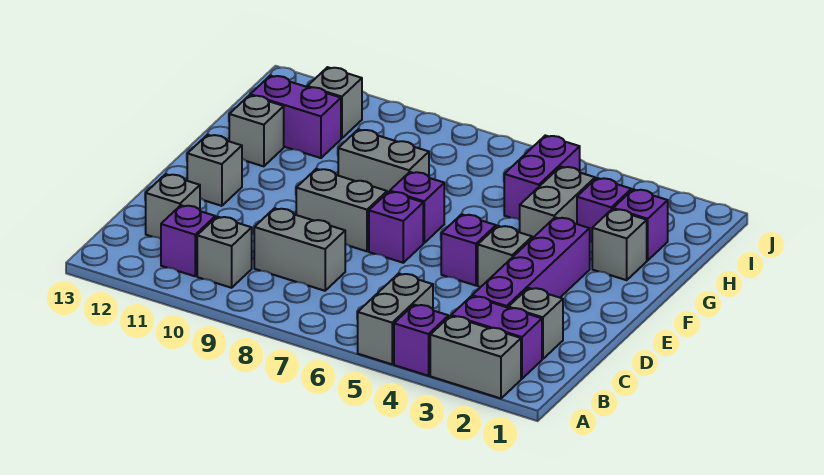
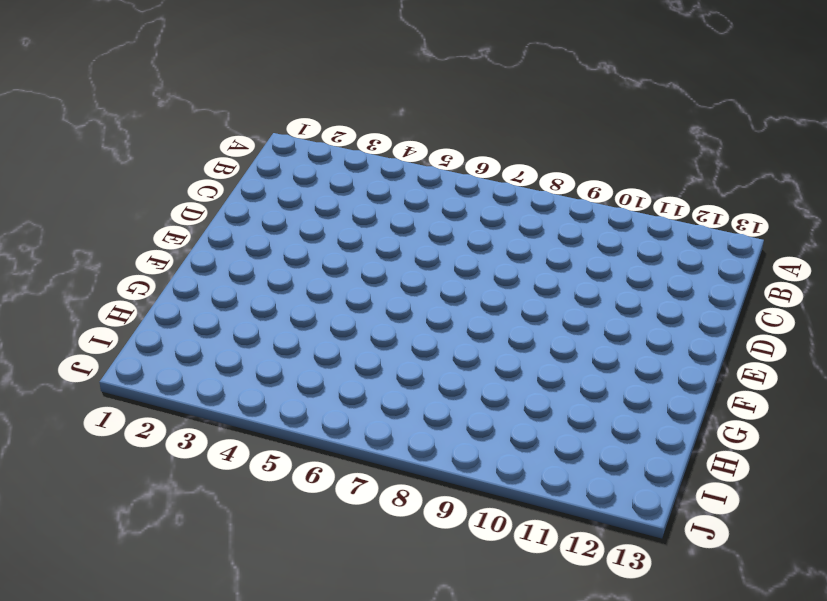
none -> grey 1x2 brick [430,316,521,398]
none -> purple 1x1 brick [394,305,448,376]
none -> grey 1x2 brick [358,273,433,364]

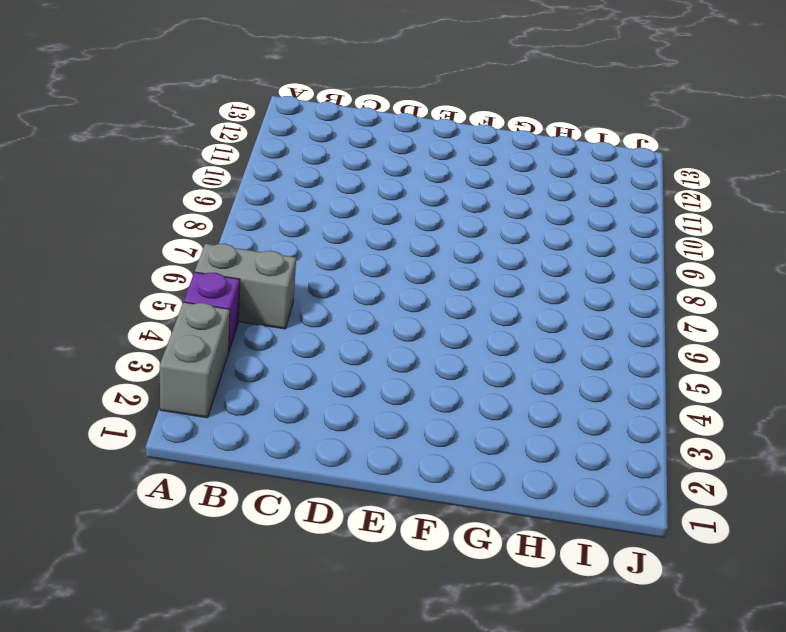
none -> purple 1x2 brick [451,296,542,379]
none -> grey 1x1 brick [197,217,252,288]
none -> purple 1x1 brick [161,205,215,276]

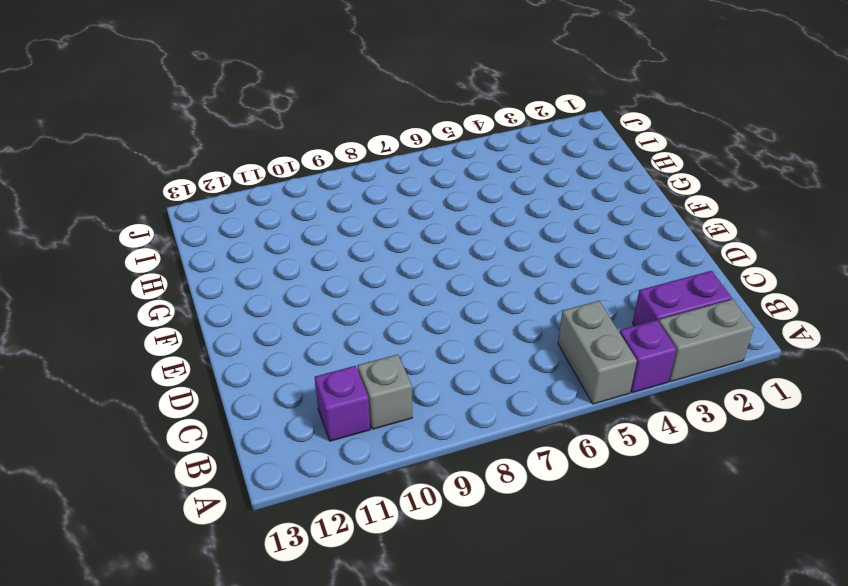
none -> grey 1x1 brick [508,288,563,359]
none -> purple 1x4 brick [472,217,590,308]
none -> grey 1x2 brick [254,208,345,291]

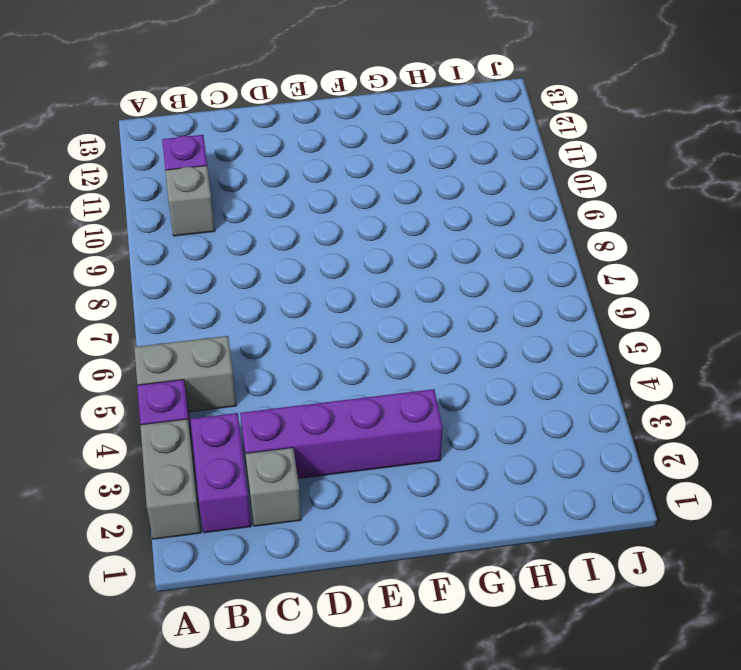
none -> grey 1x2 brick [254,208,345,291]
none -> grey 1x1 brick [146,174,200,239]
none -> grey 1x1 brick [478,226,532,287]

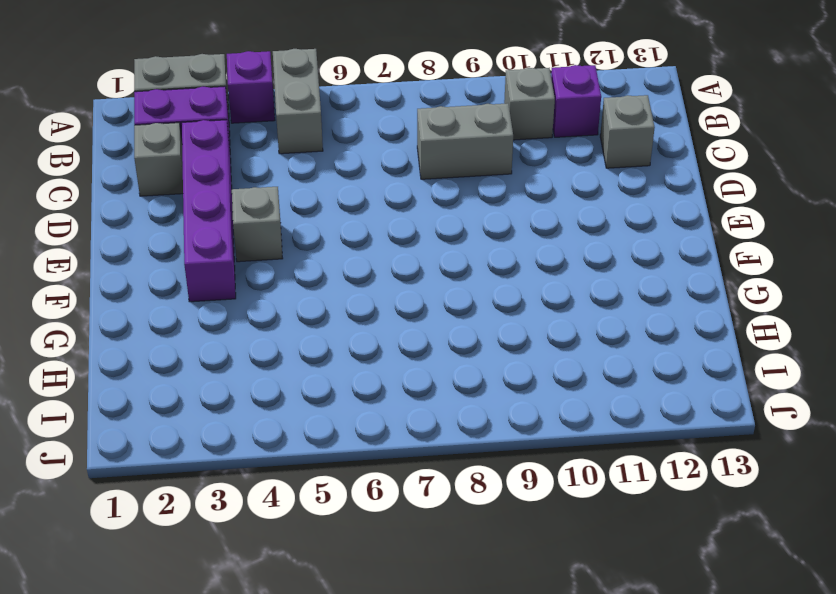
none -> purple 1x1 brick [441,214,496,285]
none -> purple 1x1 brick [369,192,423,263]
none -> grey 1x2 brick [296,169,387,251]

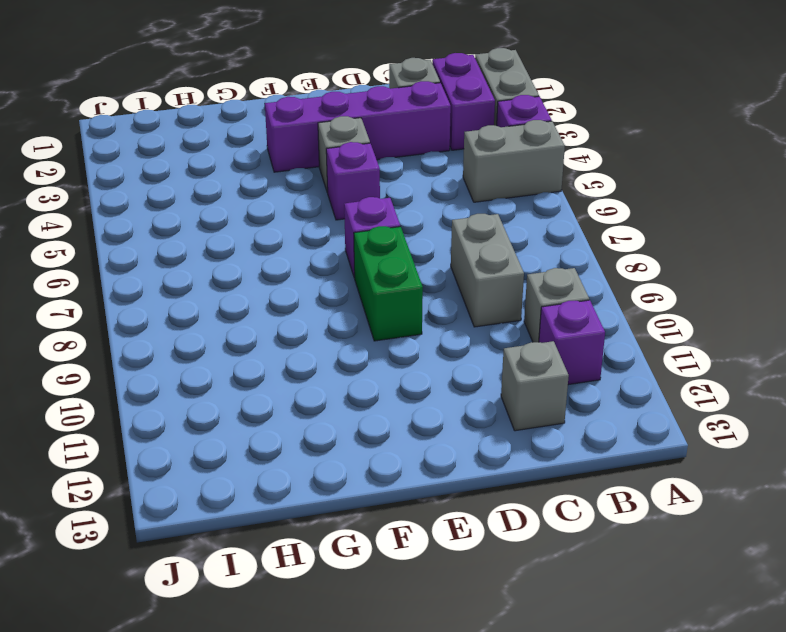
green 1x2 brick [354,226,423,341] -> grey 1x2 brick [296,169,387,251]
none -> grey 1x1 brick [187,135,242,206]
none -> purple 1x1 brick [390,172,444,243]
none -> grey 1x1 brick [592,209,647,280]

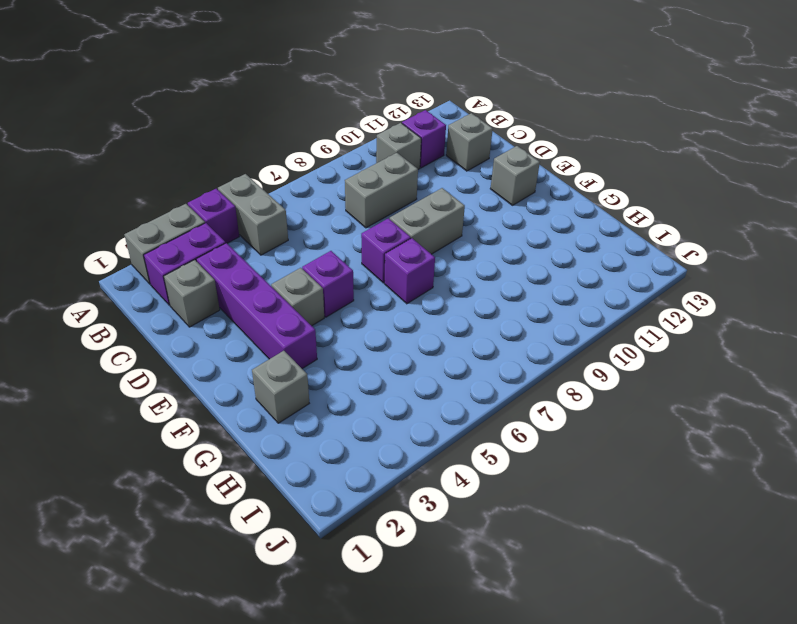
none -> grey 1x2 brick [520,167,595,238]
none -> grey 1x2 brick [338,129,429,193]
none -> grey 1x1 brick [229,95,284,166]

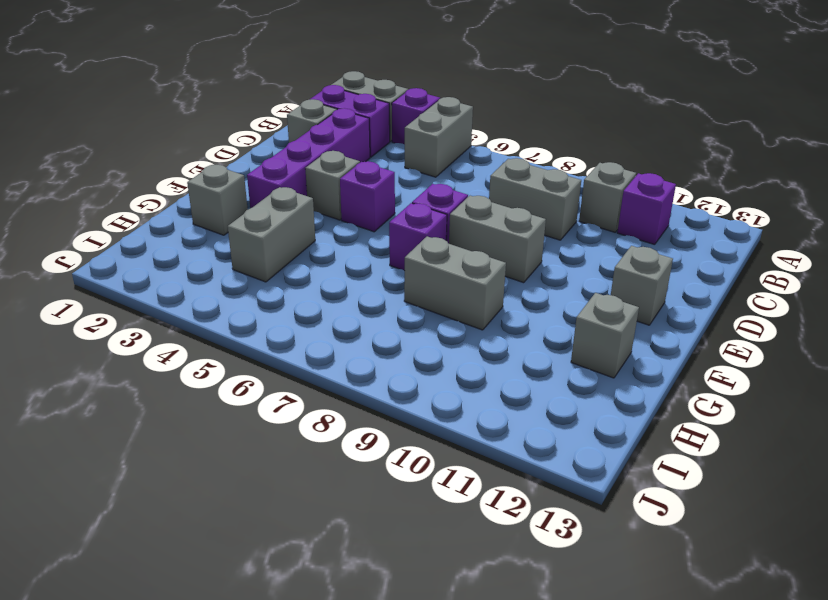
none -> grey 1x1 brick [146,174,200,239]
none -> purple 1x1 brick [613,189,668,260]
none -> purple 1x1 brick [577,178,631,242]

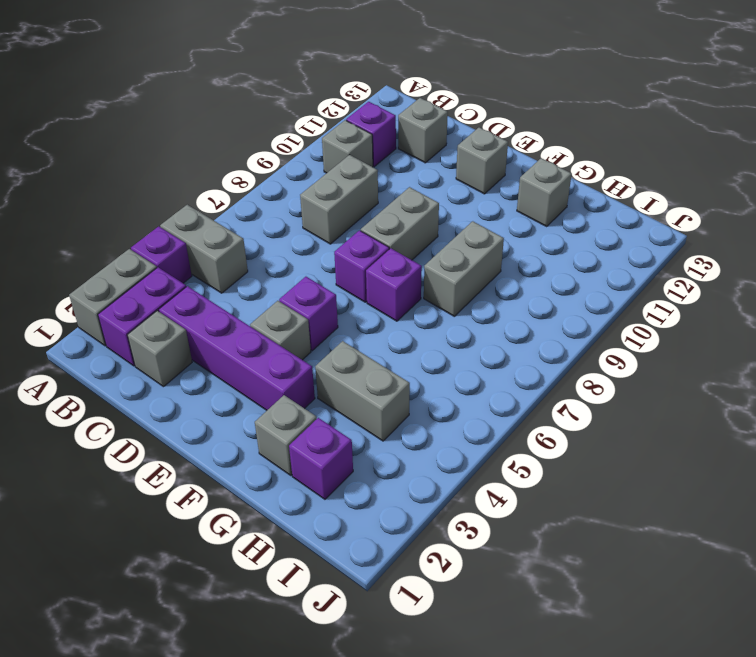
none -> purple 1x1 brick [577,178,631,242]
none -> purple 1x2 brick [504,135,580,220]
none -> purple 1x2 brick [250,75,341,158]

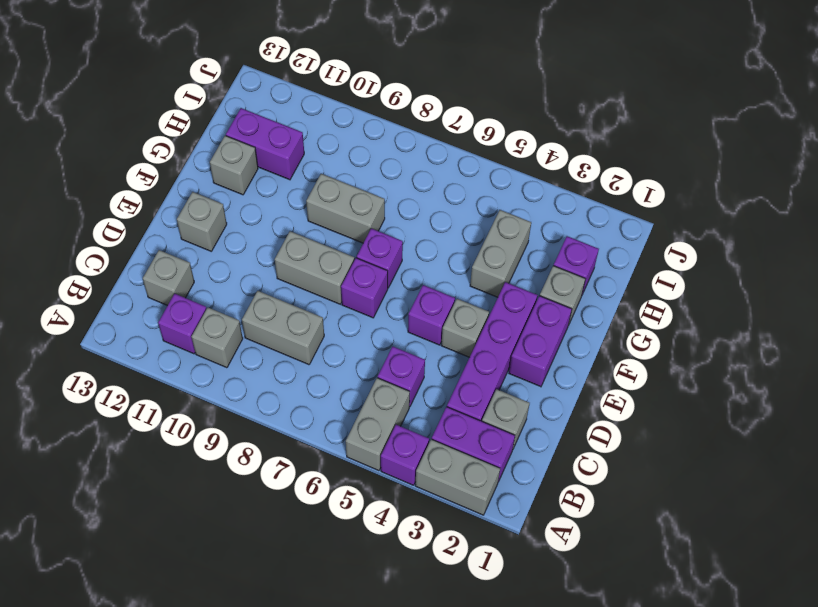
purple 1x1 brick [378,346,425,407] -> purple 1x1 brick moved to [577,178,631,242]
purple 1x2 brick [509,296,572,387] -> purple 1x2 brick moved to [504,135,580,220]
none -> grey 1x1 brick [307,67,362,138]

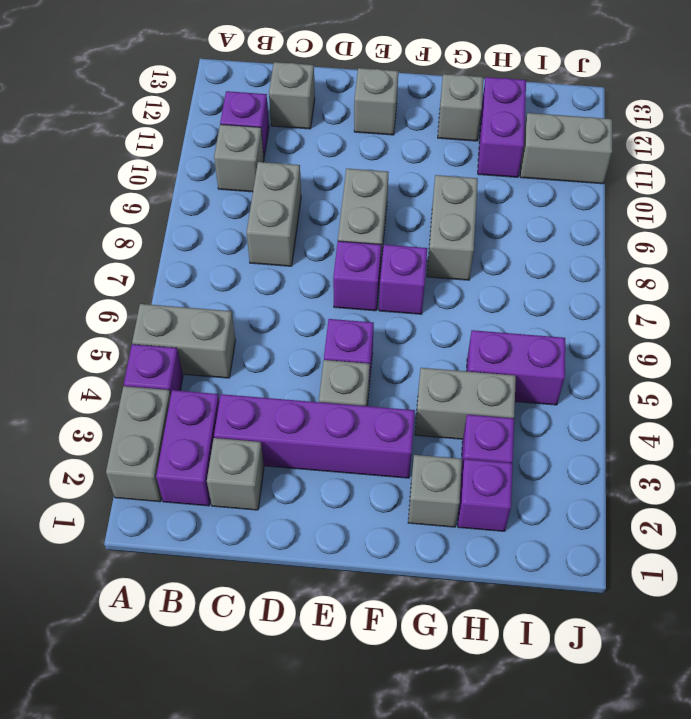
grey 1x2 brick [520,113,612,184] -> grey 1x1 brick [307,67,362,138]

